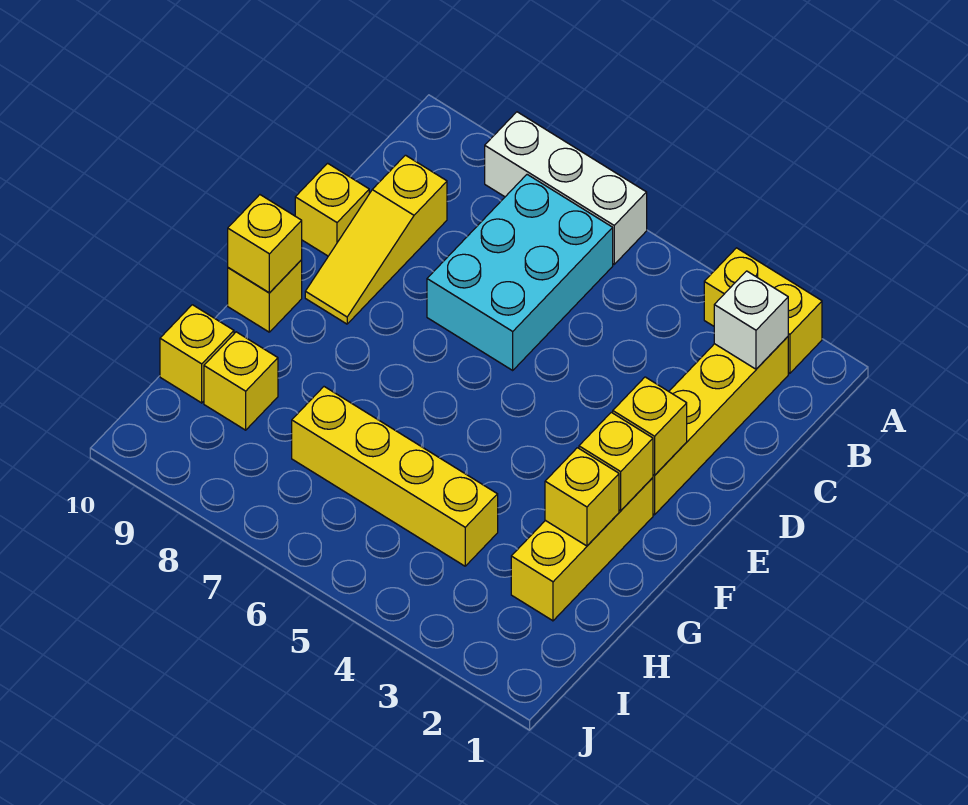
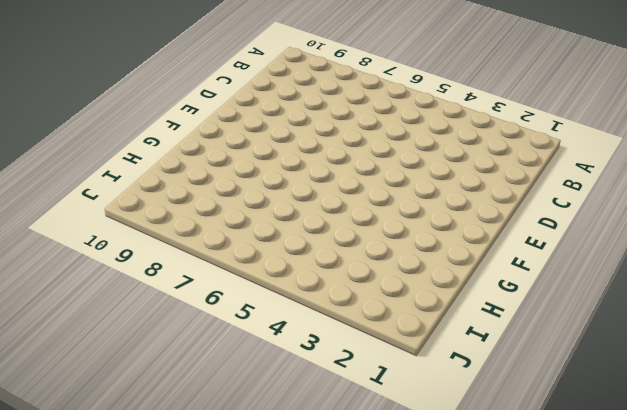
none -> yellow 1x2 brick [704,248,822,373]
none -> white 1x3 brick [485,112,647,264]
none -> yellow 1x4 brick [653,337,788,515]

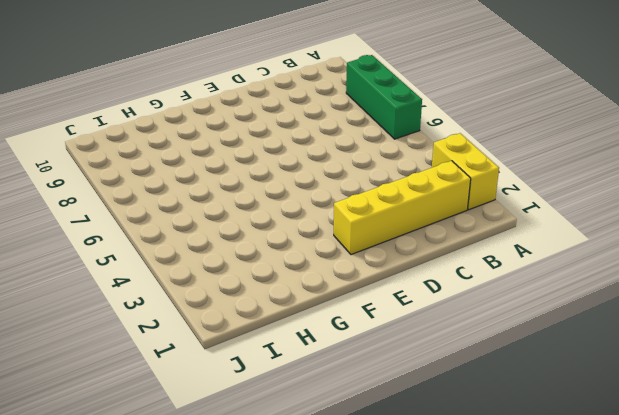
green 1x3 brick [346,55,422,139] -> white 1x3 brick [485,112,647,264]
none -> cyan 2x3 brick [427,175,613,370]
none -> yellow 1x3 slope [305,155,447,324]
none -> yellow 1x1 brick [295,163,369,256]

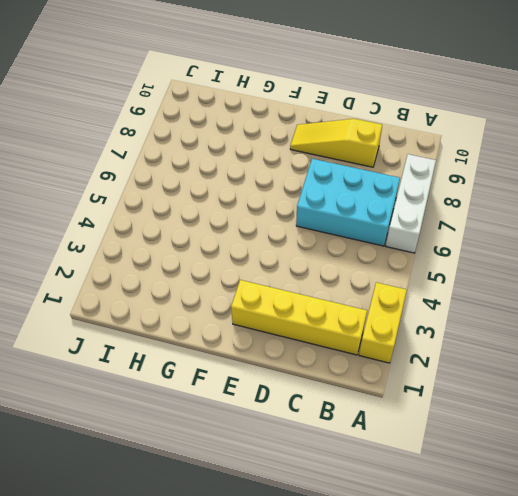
none -> yellow 1x1 brick [295,163,369,256]
none -> yellow 1x3 brick [511,478,653,621]
none -> yellow 1x1 brick [228,260,302,332]

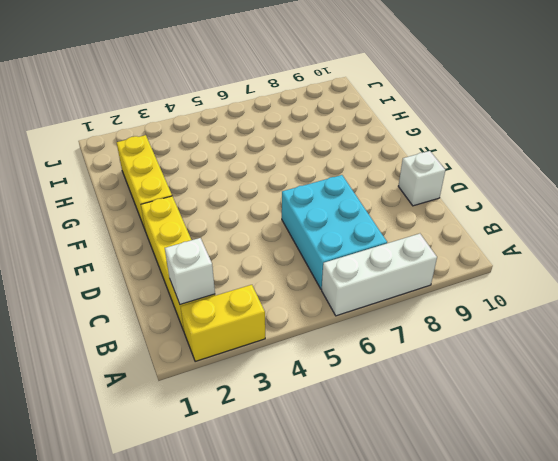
white 1x1 brick [398,151,445,206] -> yellow 1x1 brick [295,163,369,256]
none -> yellow 1x3 slope [305,155,447,324]
none -> yellow 1x1 brick [228,260,302,332]
none -> yellow 1x4 brick [292,387,498,566]

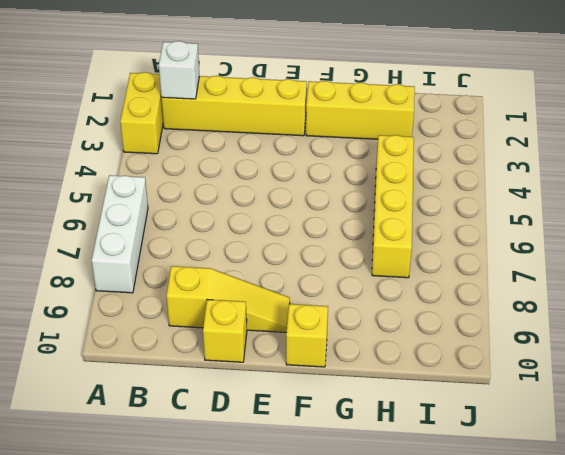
none -> cyan 2x3 brick [427,175,613,370]
none -> yellow 1x1 brick [204,332,278,430]
none -> yellow 1x1 brick [160,305,234,403]

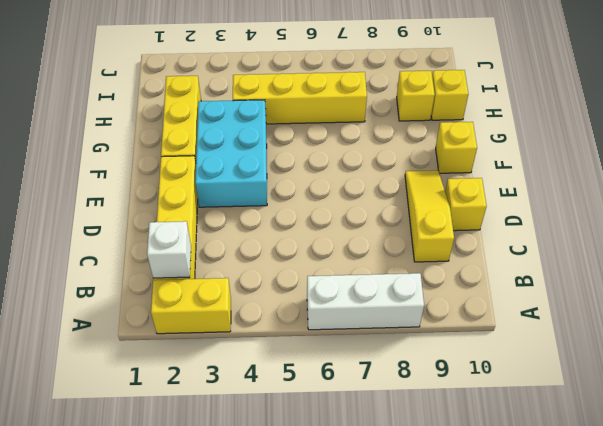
cyan 2x3 brick [195,100,267,207] -> cyan 2x3 brick moved to [427,175,613,370]
none -> yellow 1x1 brick [613,377,687,475]
none -> yellow 1x1 brick [579,412,653,510]
none -> yellow 1x1 brick [228,195,302,293]

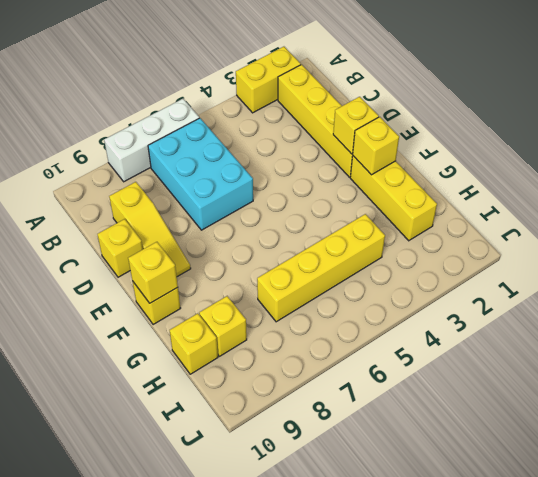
none -> white 1x1 brick [714,271,788,369]
none -> yellow 1x1 brick [545,448,619,546]

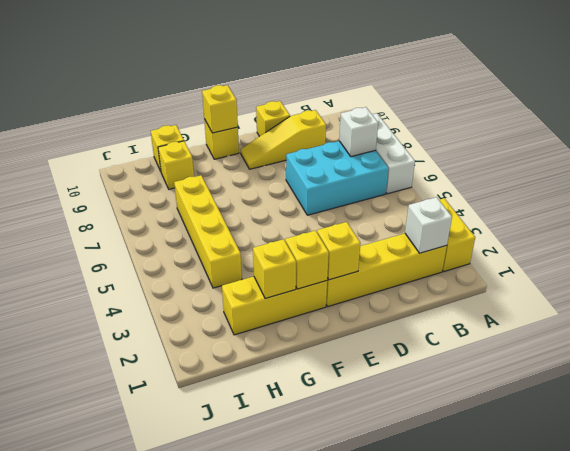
white 1x1 brick [339,107,378,157] -> none

